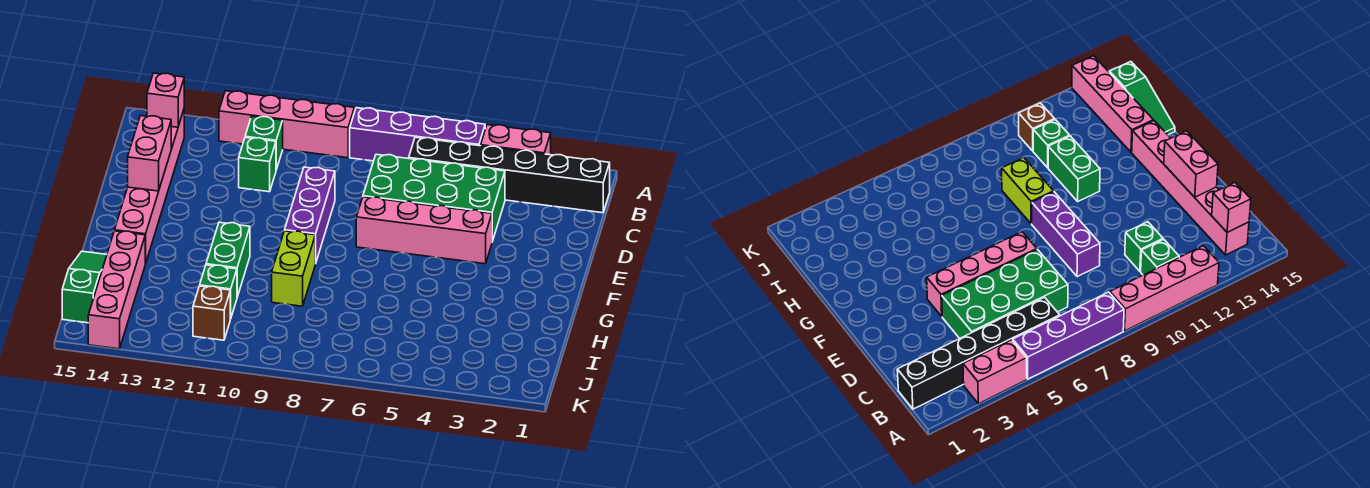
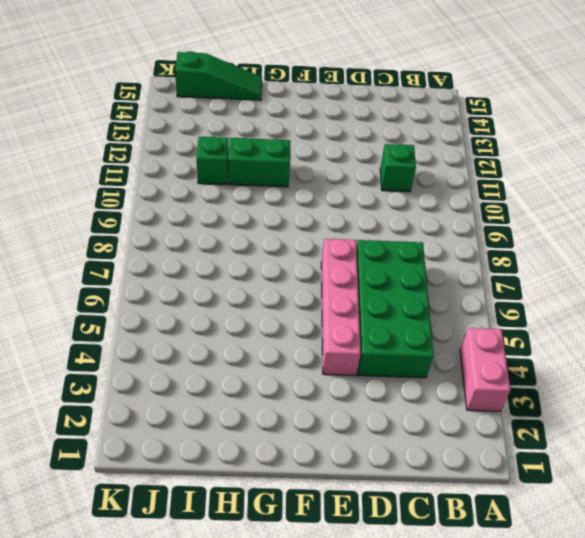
none -> purple 1x4 brick [350,108,485,161]
none -> pink 1x4 brick [219,91,354,158]
none -> black 1x6 brick [409,137,610,213]

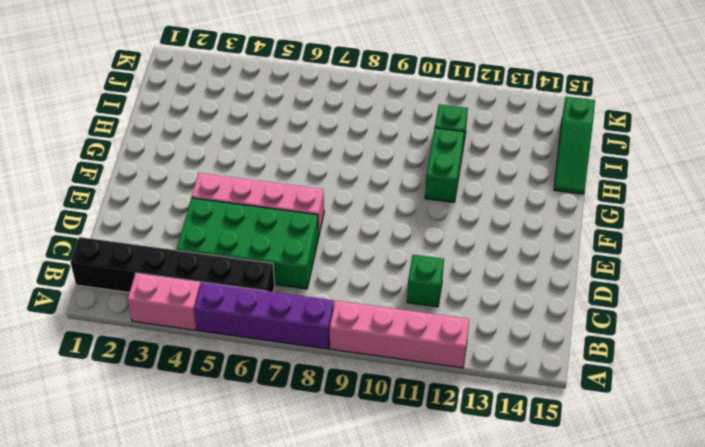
none -> green 1x1 brick [245,116,283,170]
none -> pink 1x6 brick [115,110,184,264]
none -> purple 1x3 brick [285,167,335,264]

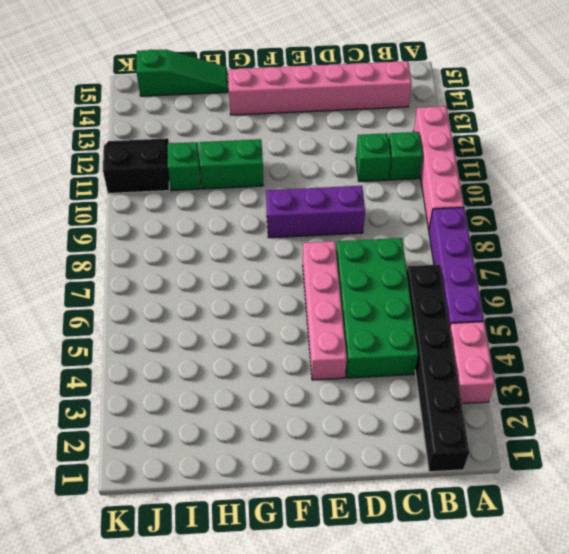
black 2x2 slope [103,138,169,193] -> brown 1x1 brick [193,286,230,340]
none -> lime 1x2 brick [272,231,315,306]
none -> pink 1x4 brick [88,231,145,349]
none -> pink 1x1 brick [147,73,184,127]

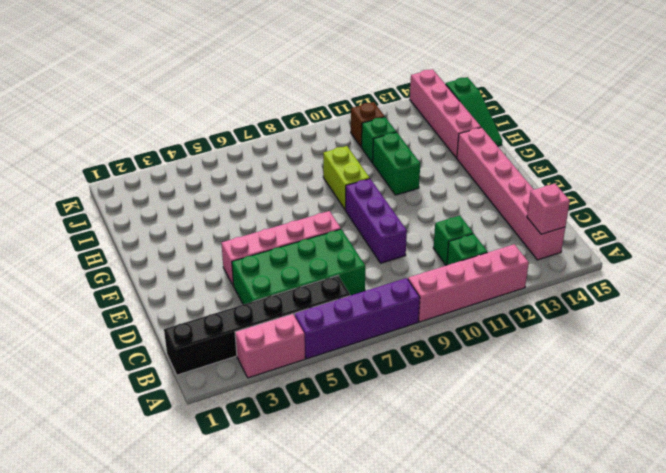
none -> pink 1x2 brick [128,116,171,191]

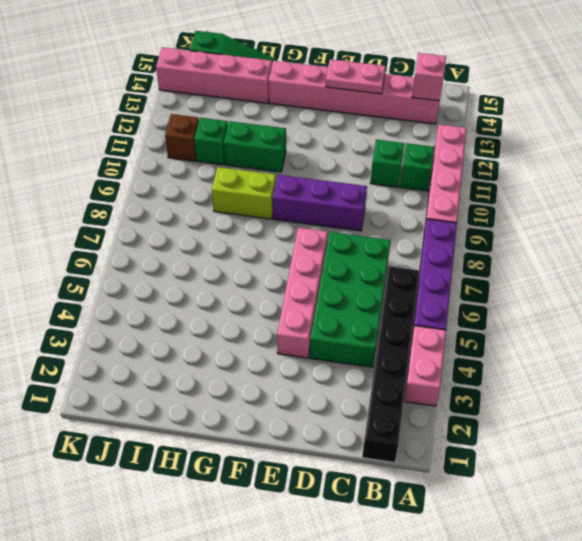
pink 1x2 plate [326,59,386,94] -> pink 1x2 brick [128,116,171,191]

